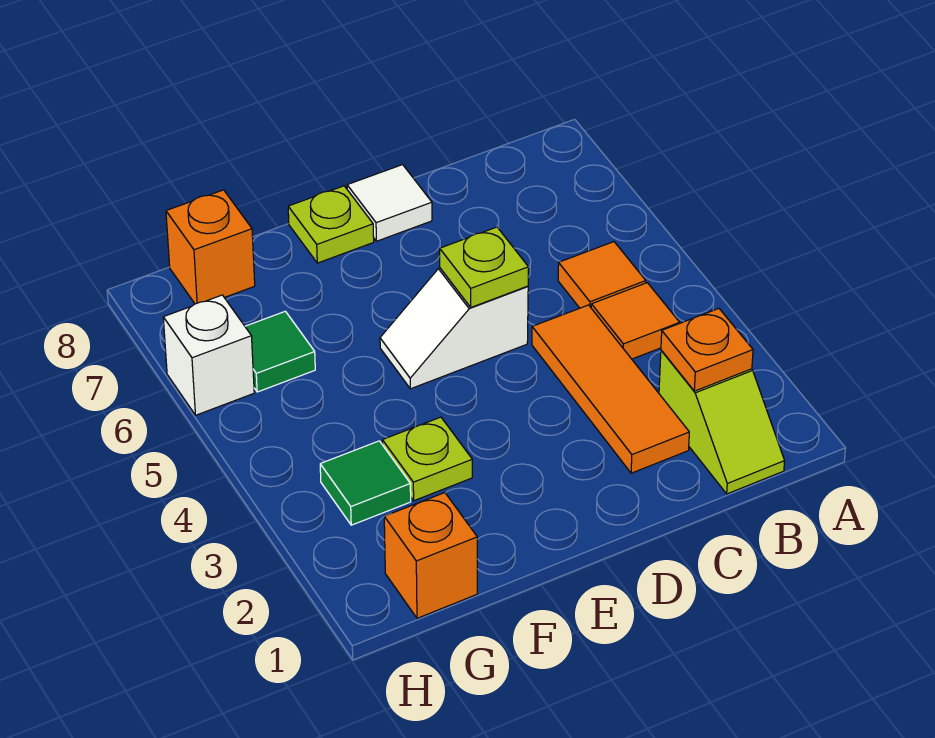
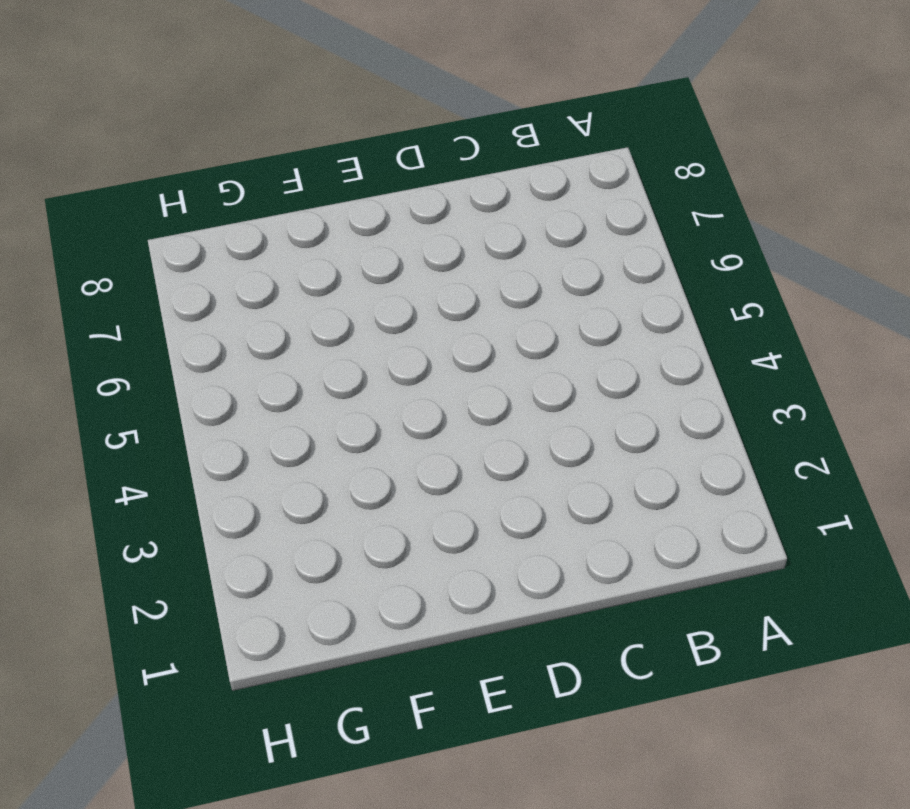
none -> lime 1x2 slope [659,350,785,494]
none -> orange 1x1 tile [591,283,680,359]
none -> orange 1x1 tile [558,242,646,308]

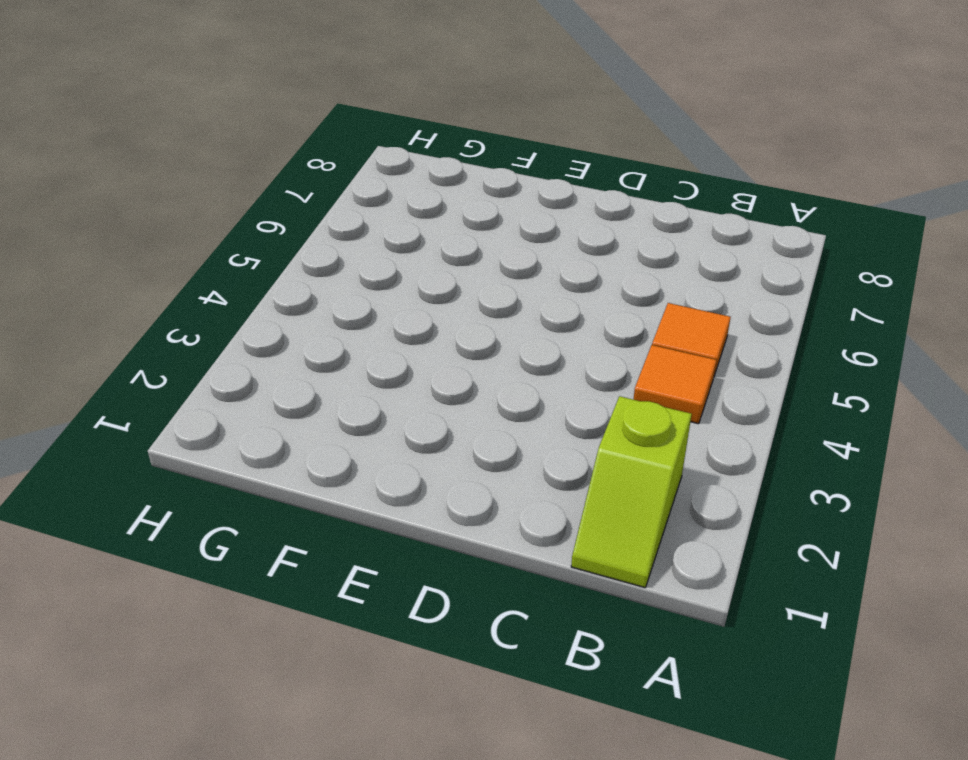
none -> orange 1x3 tile [532,305,689,473]
none -> white 1x2 slope [380,268,528,389]
none -> white 1x1 tile [347,165,432,241]

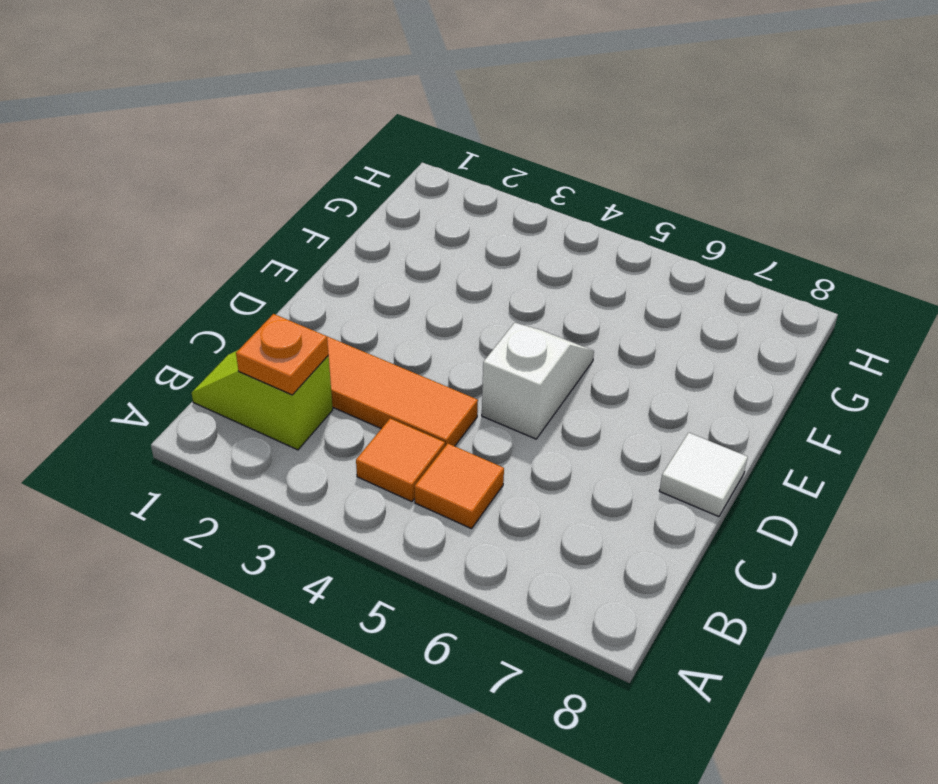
none -> lime 1x1 plate [288,186,374,263]
none -> lime 1x1 plate [382,417,472,501]
none -> orange 1x1 brick [384,493,477,618]

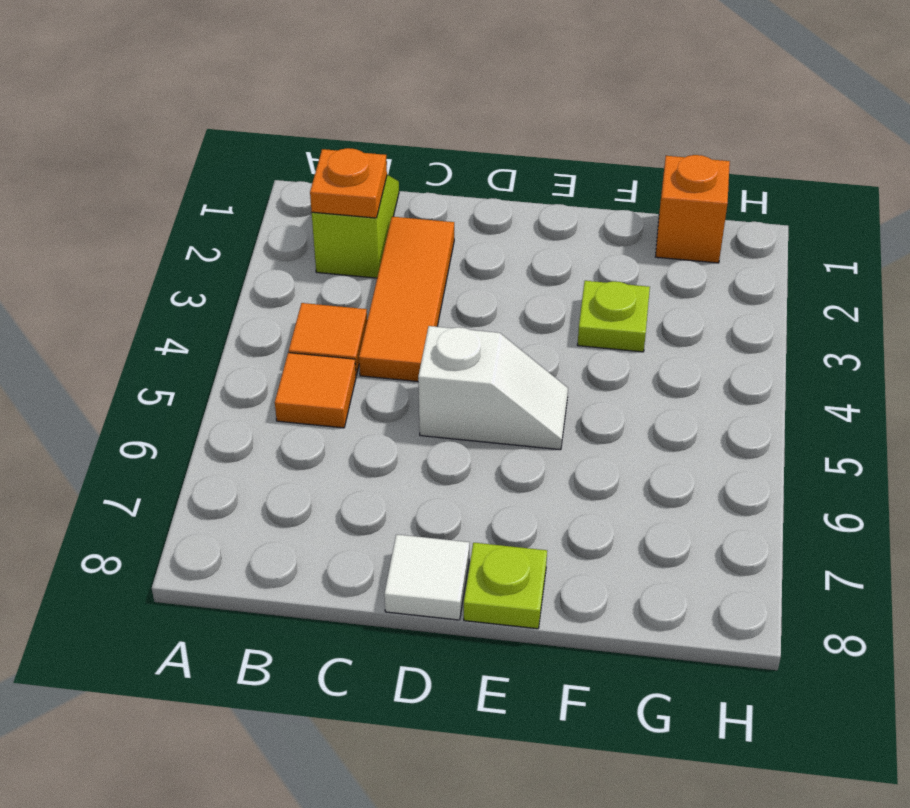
none -> green 1x1 tile [320,441,411,525]
none -> green 1x1 tile [245,311,315,392]
none -> orange 1x1 brick [166,190,255,304]

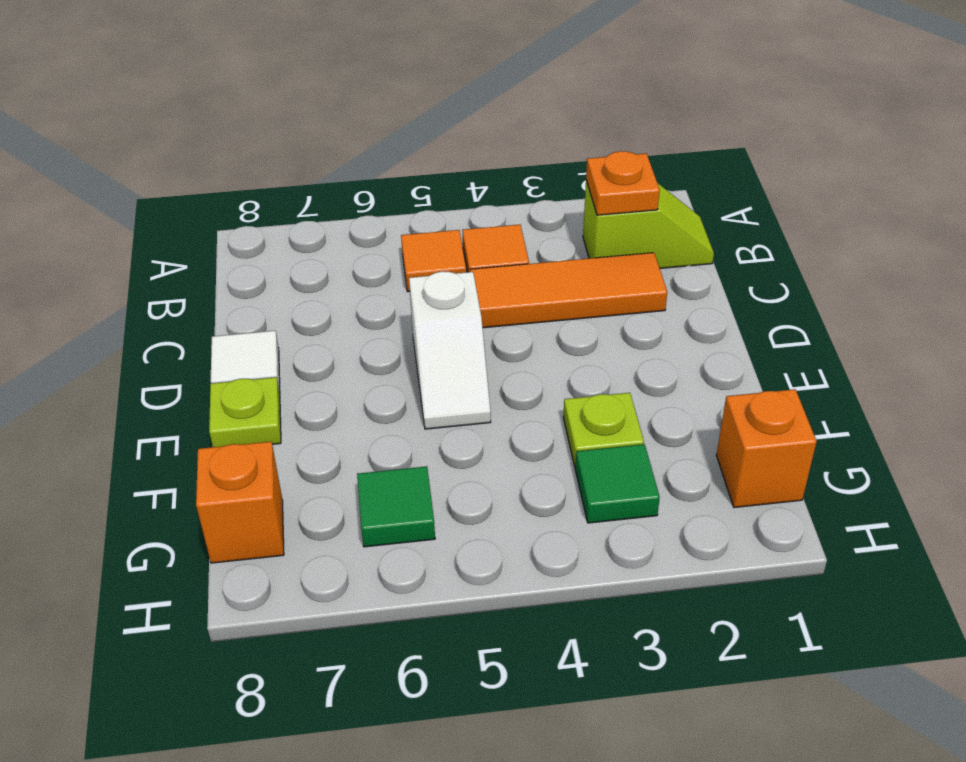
none -> white 1x1 brick [163,295,254,415]
none -> lime 1x1 plate [440,227,528,307]

